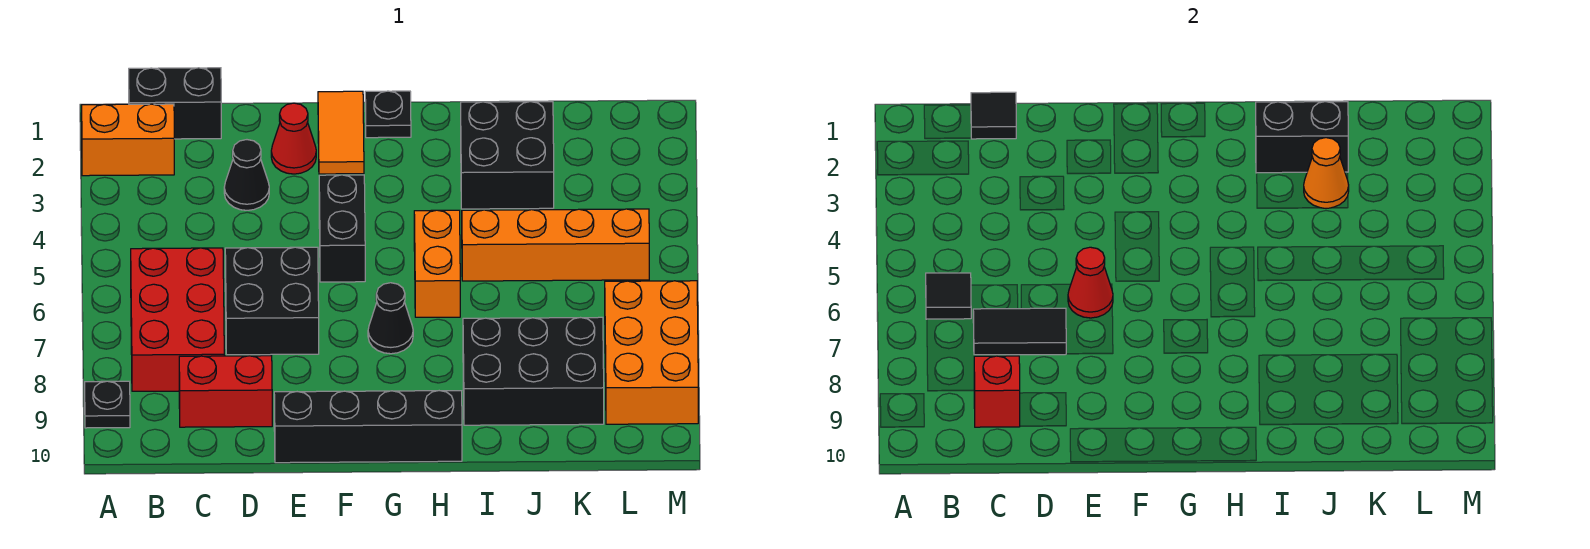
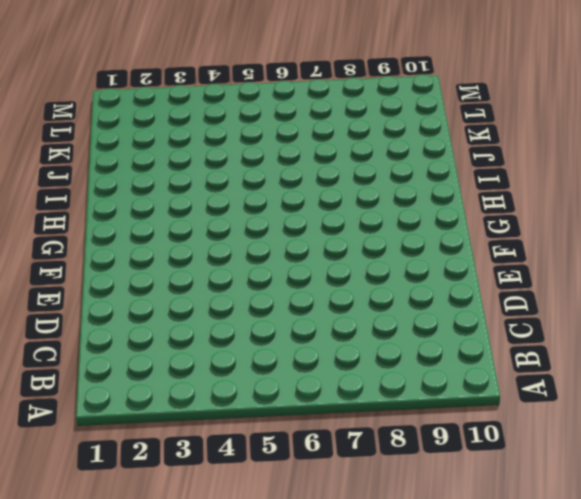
none -> orange 1x2 brick [82,104,174,176]
none -> black 1x1 plate [85,381,130,428]
none -> black 1x2 brick [129,68,221,139]

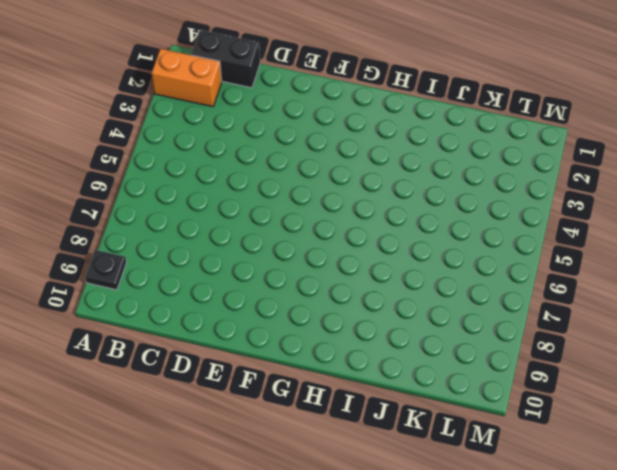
none -> red 2x3 brick [131,248,224,391]
none -> red 1x2 brick [179,356,272,427]
none -> black 1x1 cone [224,140,269,210]

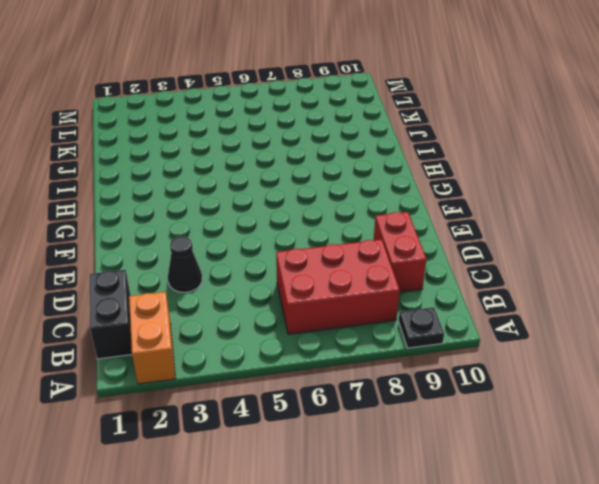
none -> black 2x2 brick [225,247,319,355]
none -> red 1x1 cone [271,103,316,174]
none -> black 1x4 brick [274,391,462,463]

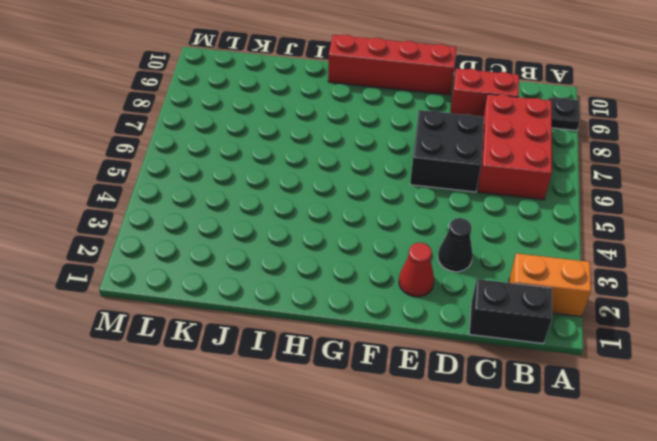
red 1x4 brick [328,35,456,95] -> black 1x4 brick [274,391,462,463]
none -> orange 1x2 tile [318,91,364,174]
none -> black 1x2 brick [319,175,365,282]
none -> black 1x1 plate [365,91,411,138]

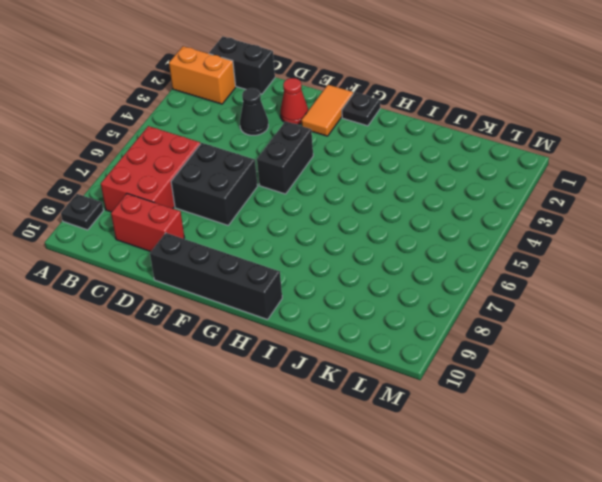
none -> black 1x1 cone [368,283,413,354]
none -> orange 1x2 brick [414,210,460,317]
none -> black 2x2 brick [461,102,554,209]

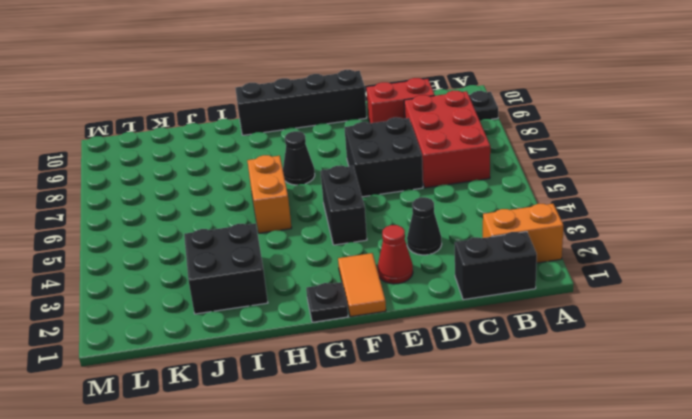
none -> orange 1x4 brick [462,209,649,281]
none -> black 2x3 brick [463,317,604,425]
none -> orange 2x3 brick [605,281,698,424]

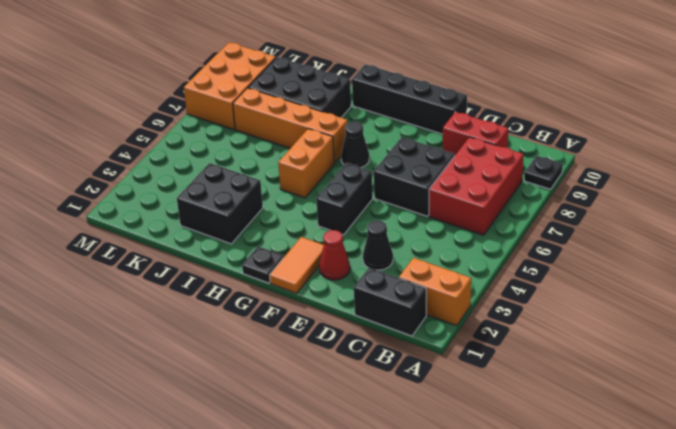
orange 1x4 brick [233,88,348,163] -> orange 1x4 brick moved to [462,209,649,281]
none -> black 1x1 tile [926,273,971,319]
none -> black 1x1 tile [971,92,1016,139]
none -> black 1x2 tile [973,308,1066,355]

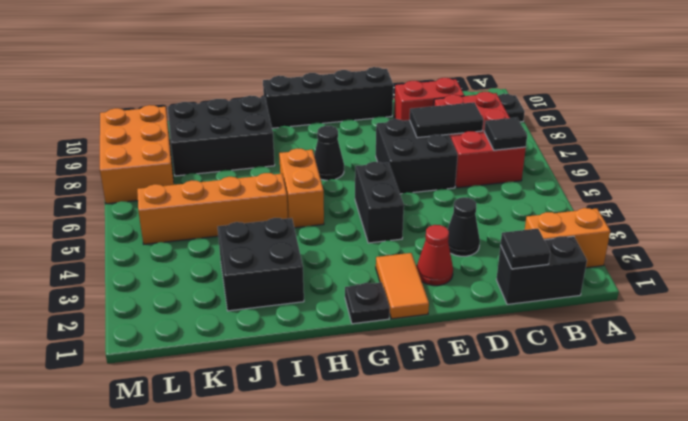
none -> red 1x1 brick [974,356,1020,427]
none -> red 1x1 cone [1068,247,1113,318]
none -> black 1x2 brick [1256,102,1348,173]

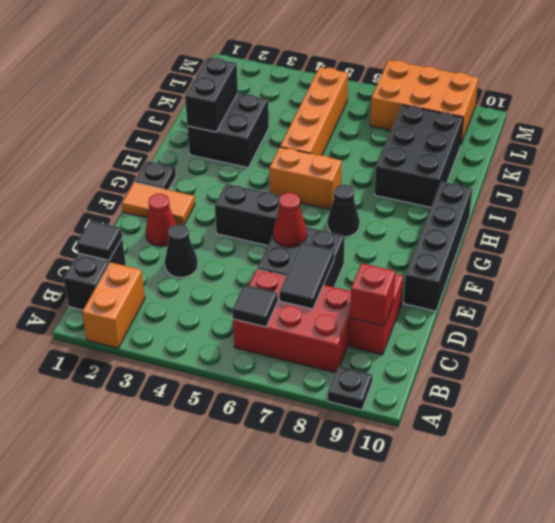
none -> orange 1x1 cone [1304,138,1349,209]

